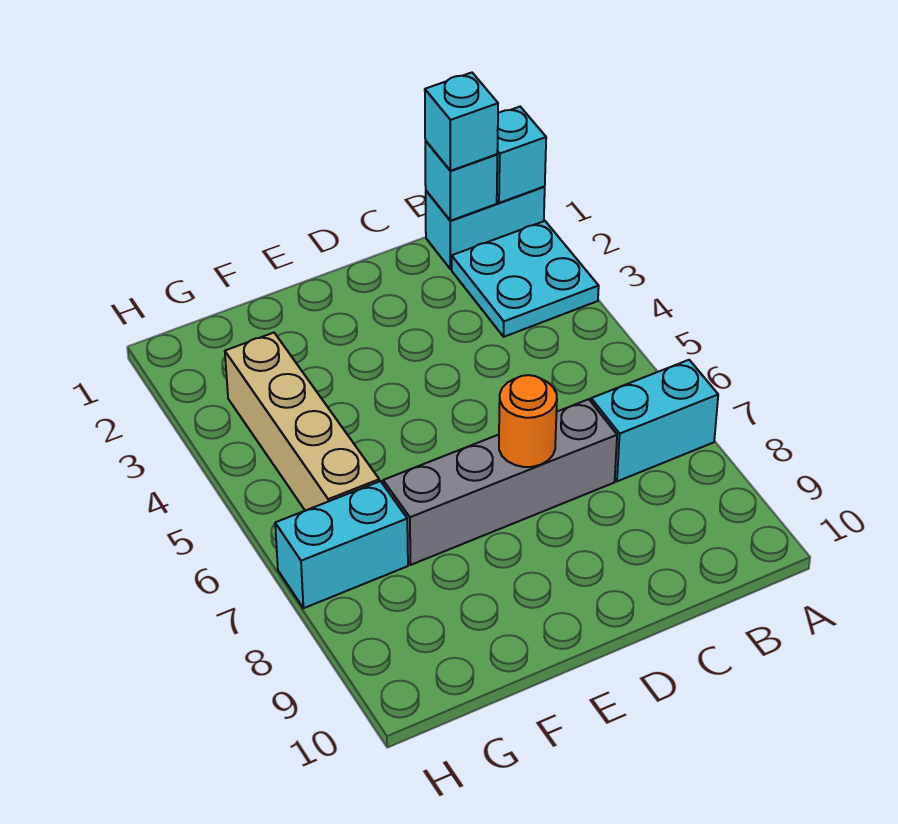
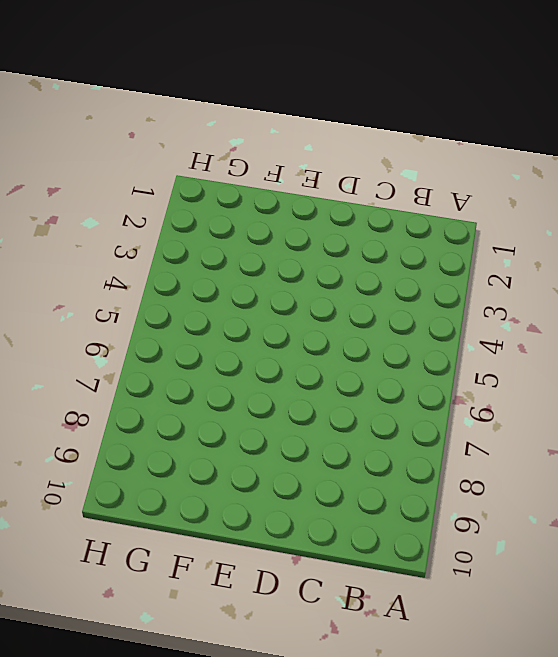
none -> cyan 1x2 brick [426,186,545,269]
none -> cyan 2x2 plate [452,221,599,337]

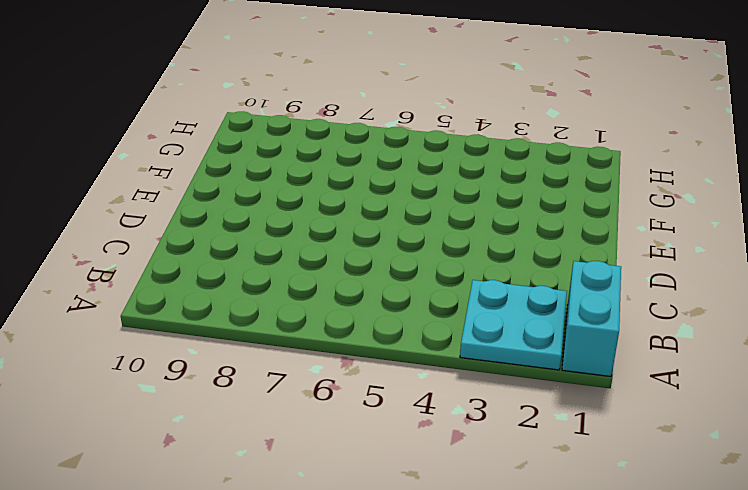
none -> cyan 1x2 brick [591,360,718,481]
none -> grey 1x4 brick [383,399,617,565]

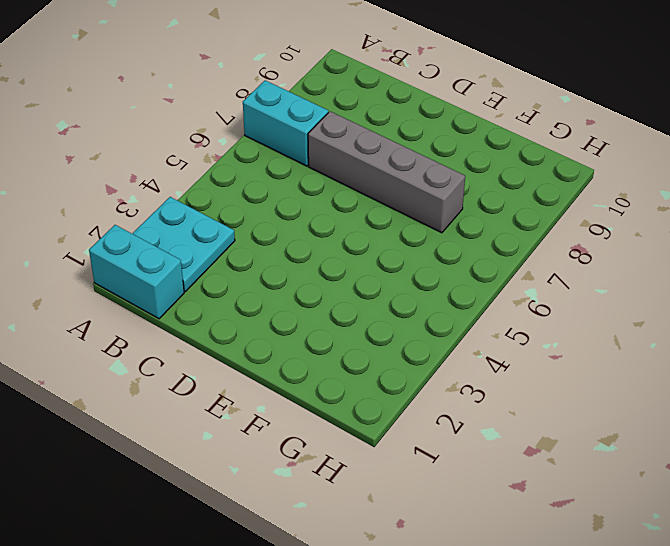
none -> tan 1x4 brick [225,333,379,511]
none -> cyan 1x2 brick [275,481,408,608]

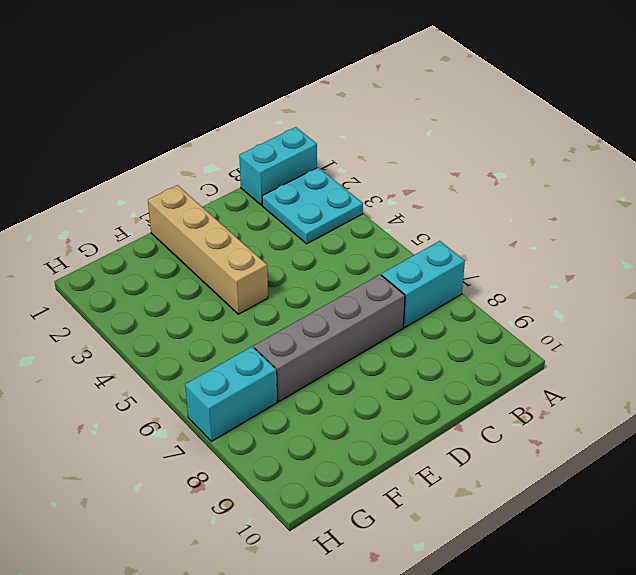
tan 1x4 brick [148,185,268,314] -> tan 1x4 brick moved to [225,333,379,511]
none -> cyan 1x1 brick [497,107,546,203]
none -> cyan 1x1 brick [425,140,497,221]

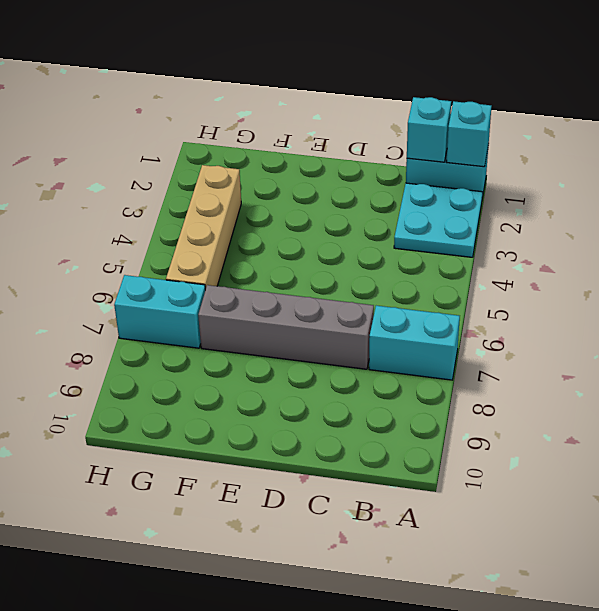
none -> orange 1x1 round brick [499,375,557,467]
none -> cyan 1x1 brick [425,73,498,171]

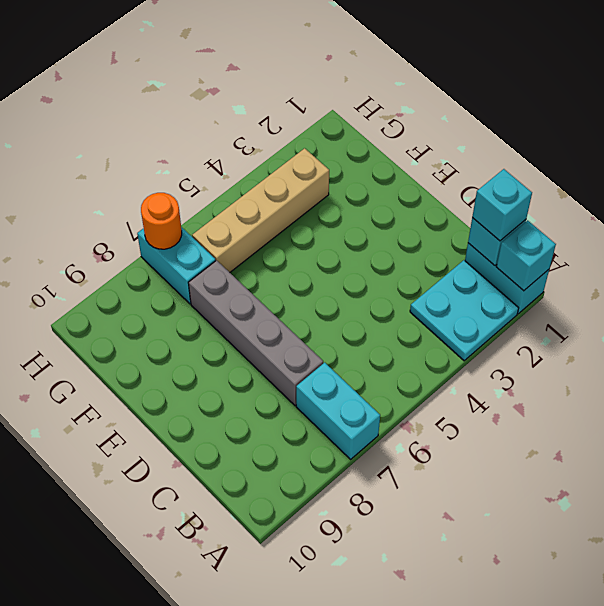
orange 1x1 round brick [141,193,182,249] -> orange 1x1 round brick moved to [499,375,557,467]

